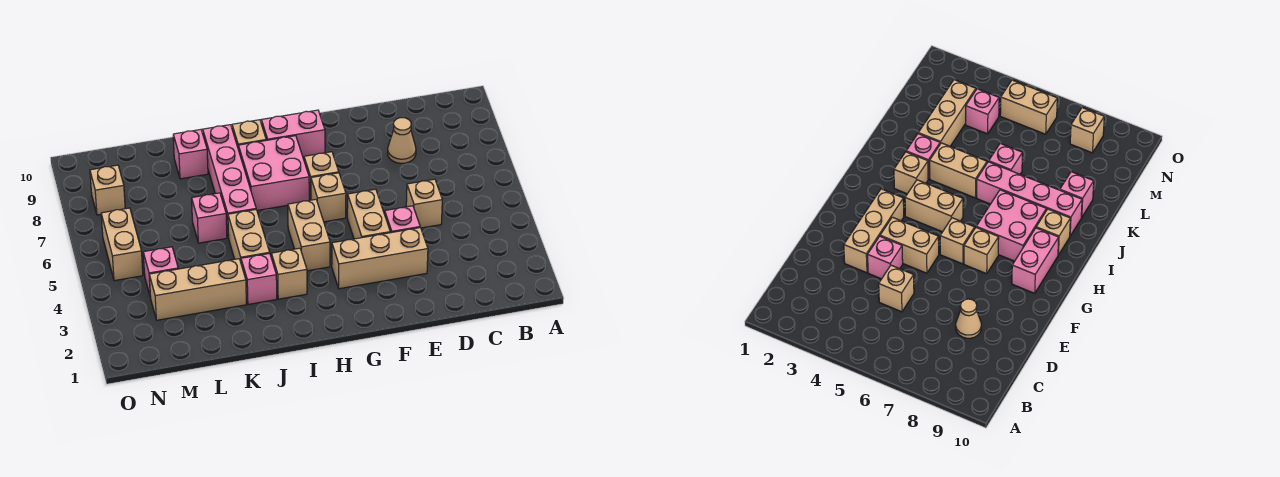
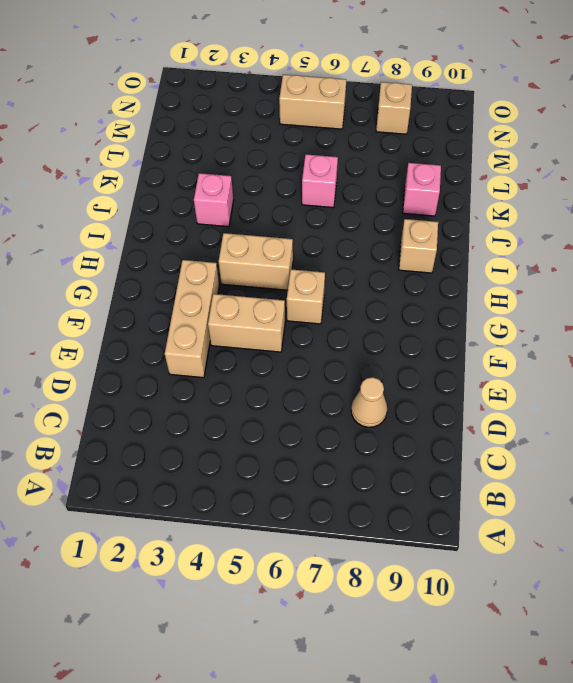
none -> tan 1x1 brick [406,179,442,228]
none -> pink 1x1 brick [385,206,420,233]
none -> tan 1x1 brick [304,152,339,200]

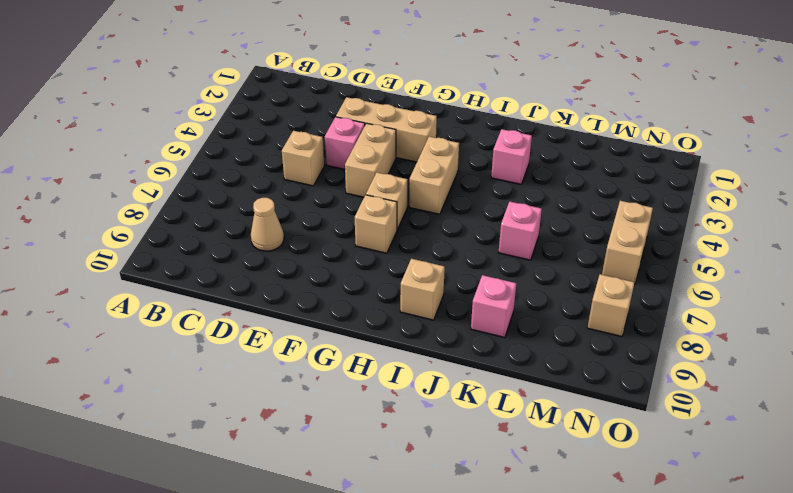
none -> pink 1x2 brick [261,110,325,158]
none -> pink 2x2 brick [238,136,309,210]
none -> tan 1x1 brick [271,248,307,299]

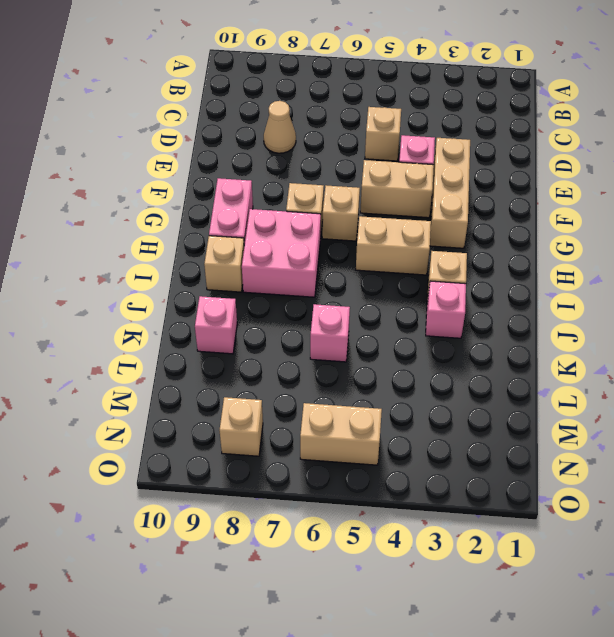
none -> tan 1x2 brick [228,209,270,262]
none -> pink 1x4 brick [203,125,256,238]
none -> tan 1x3 brick [149,259,246,320]

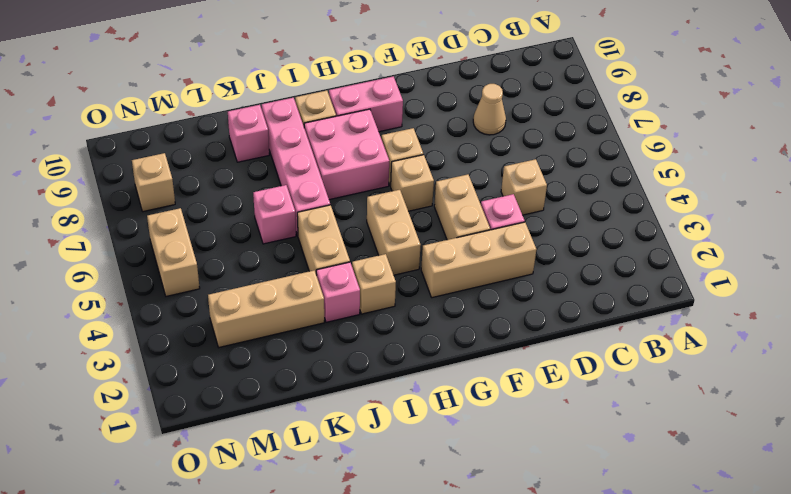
none -> pink 1x1 brick [143,247,178,297]

